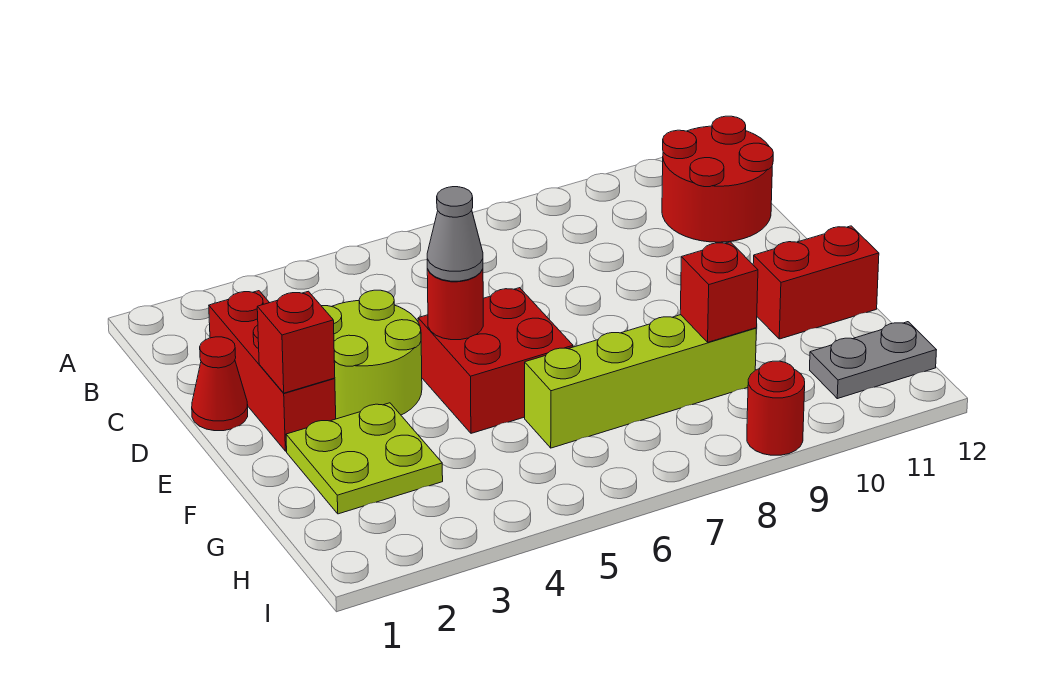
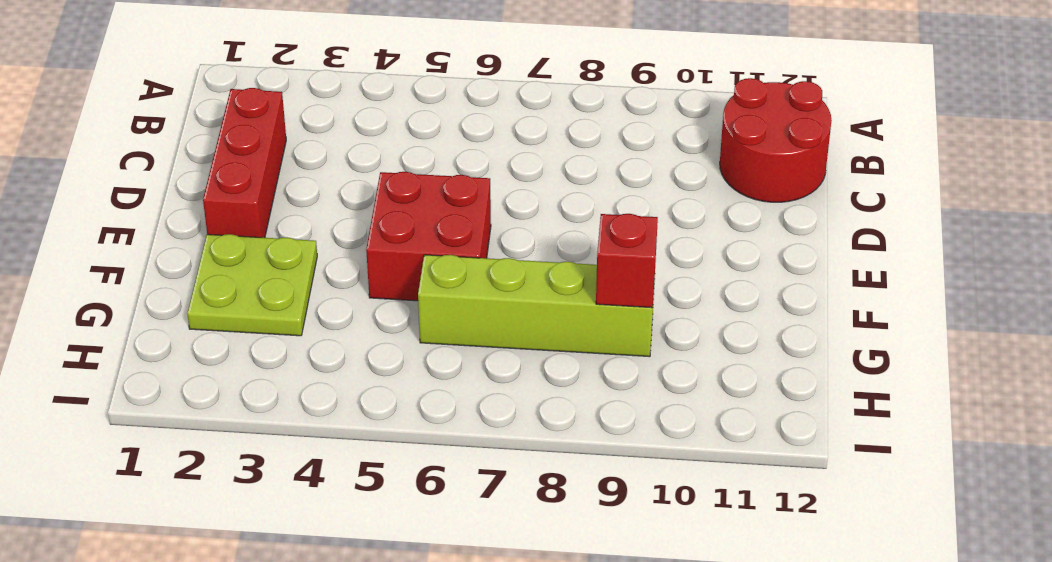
none -> red 1x1 cone [192,337,248,431]
none -> lime 2x2 round brick [322,290,422,419]
none -> red 1x2 brick [753,226,879,339]

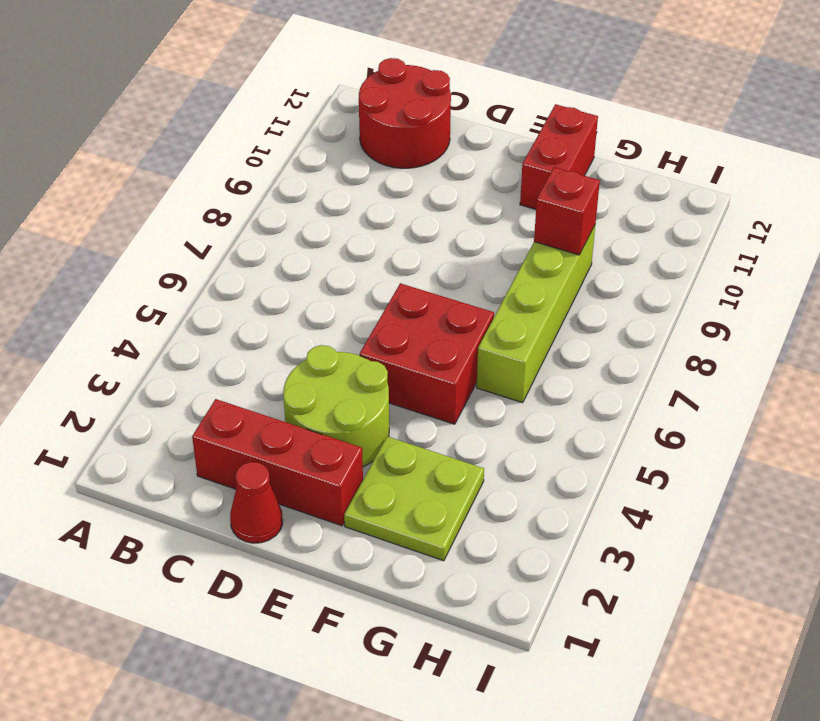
none -> grey 1x2 plate [810,322,936,399]
none -> red 1x1 round brick [747,361,805,455]
none -> red 1x1 brick [257,291,335,393]

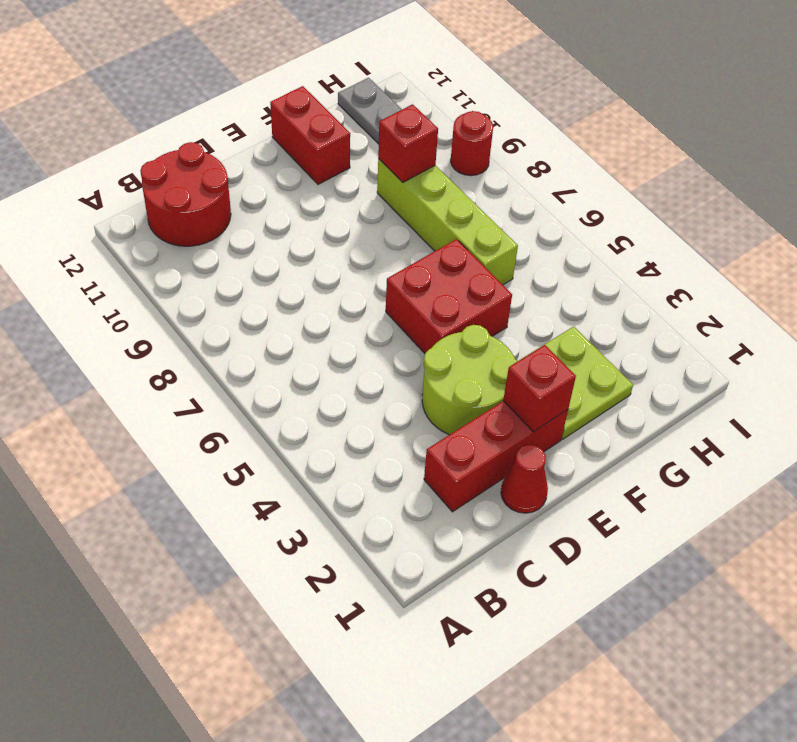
none -> red 1x1 round brick [427,269,483,340]
none -> grey 1x1 cone [427,187,483,281]

